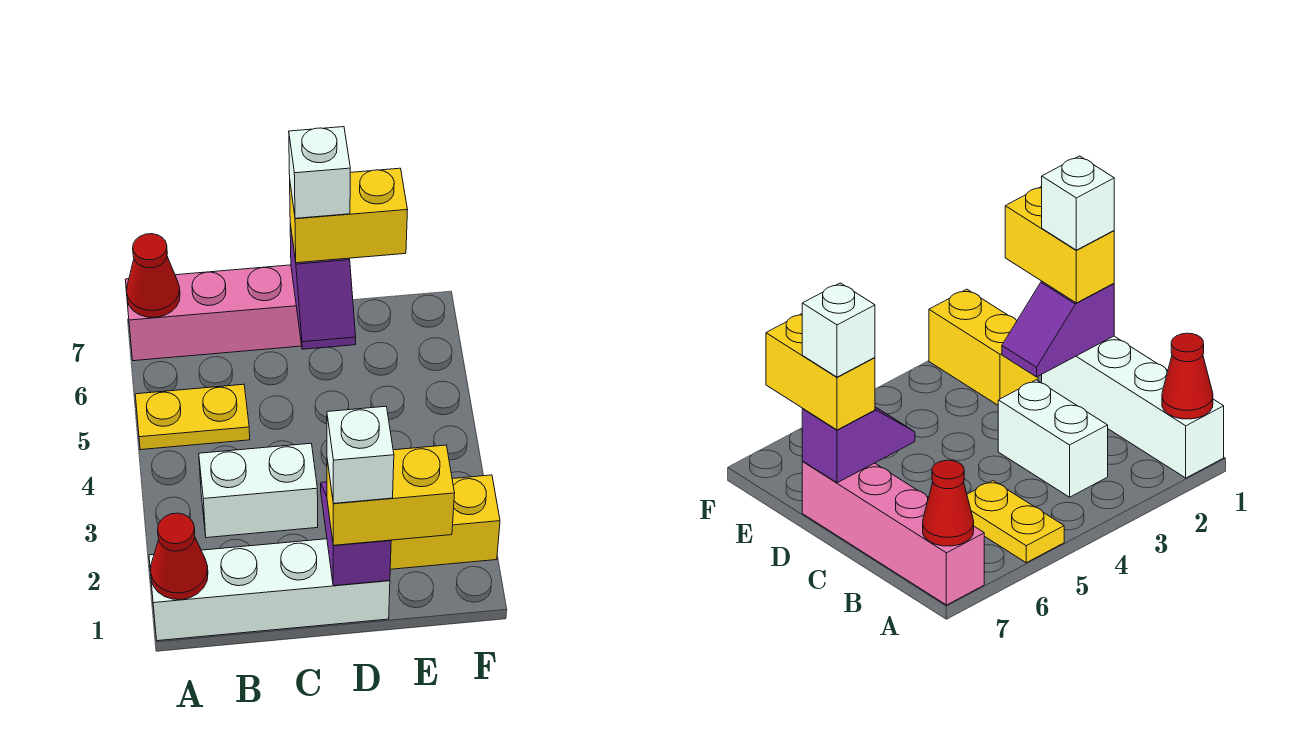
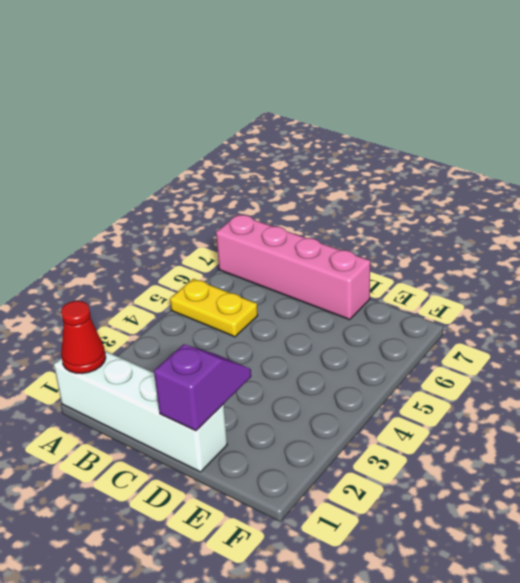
none -> white 1x2 brick [199,443,318,538]
none -> yellow 1x2 brick [390,475,500,569]
none -> red 1x1 cone [126,234,180,317]

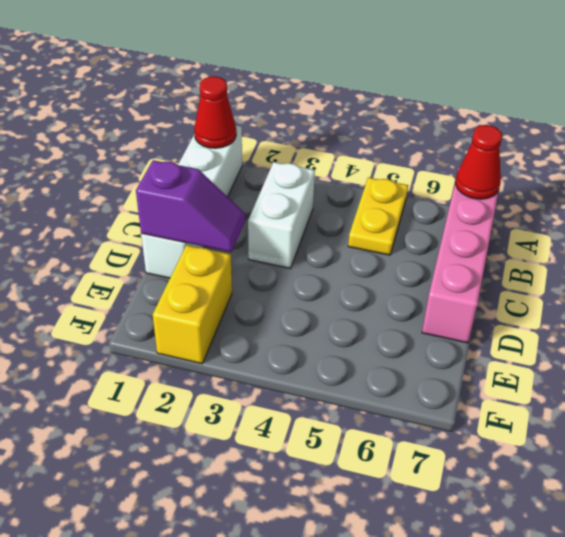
none -> purple 1x2 slope [290,224,356,349]
none -> yellow 1x2 brick [327,445,455,545]
none -> yellow 1x2 brick [290,168,407,263]

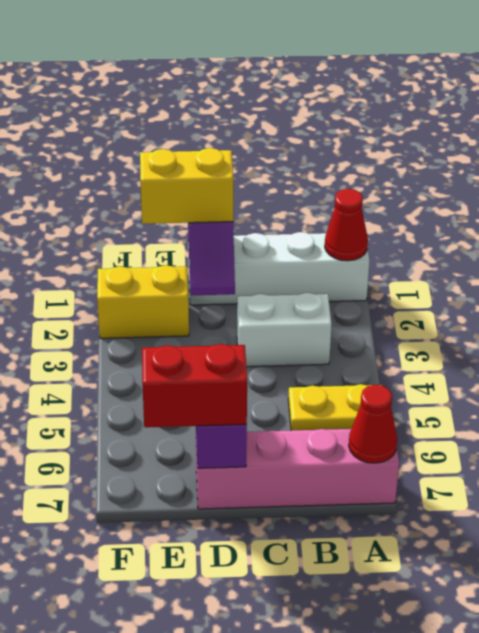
red 1x2 brick [142,344,247,427] -> yellow 1x2 brick [290,168,407,263]
none -> white 1x1 brick [327,406,394,504]
none -> white 1x1 brick [289,127,350,218]

